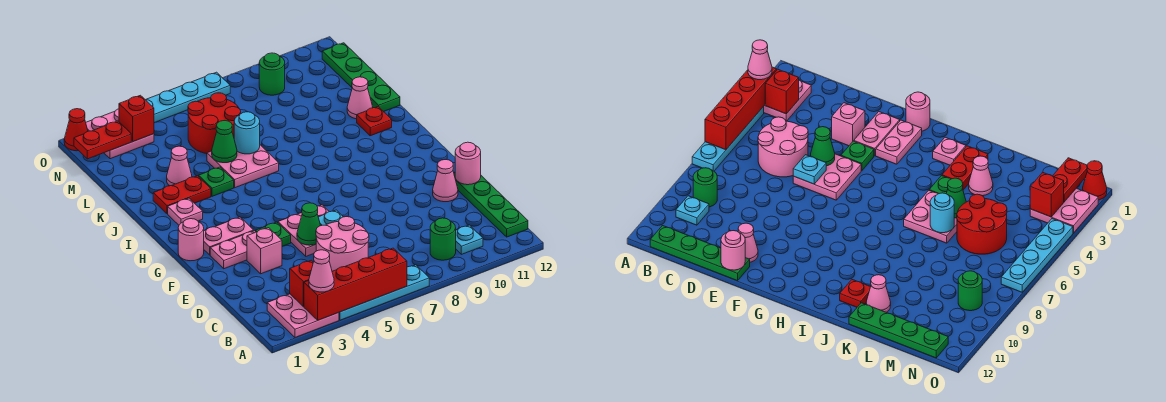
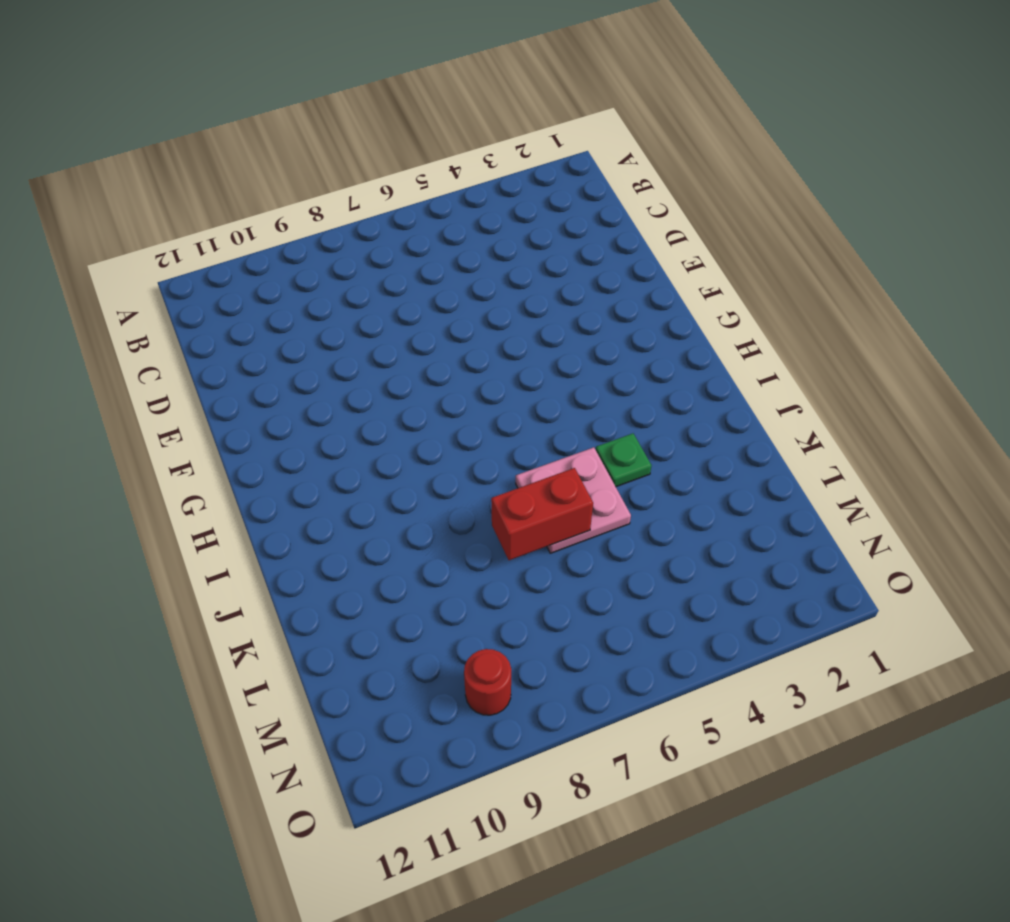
red 1x2 brick [491,468,593,560] -> cyan 1x1 round brick [234,112,260,154]
red 1x1 round brick [464,649,511,715] -> green 1x1 round brick [259,53,285,95]
none -> pink 2x2 plate [267,294,339,337]
none -> cyan 1x4 plate [339,265,429,320]
none -> green 1x1 round brick [430,218,456,260]
none -> cyan 1x1 plate [456,225,483,254]

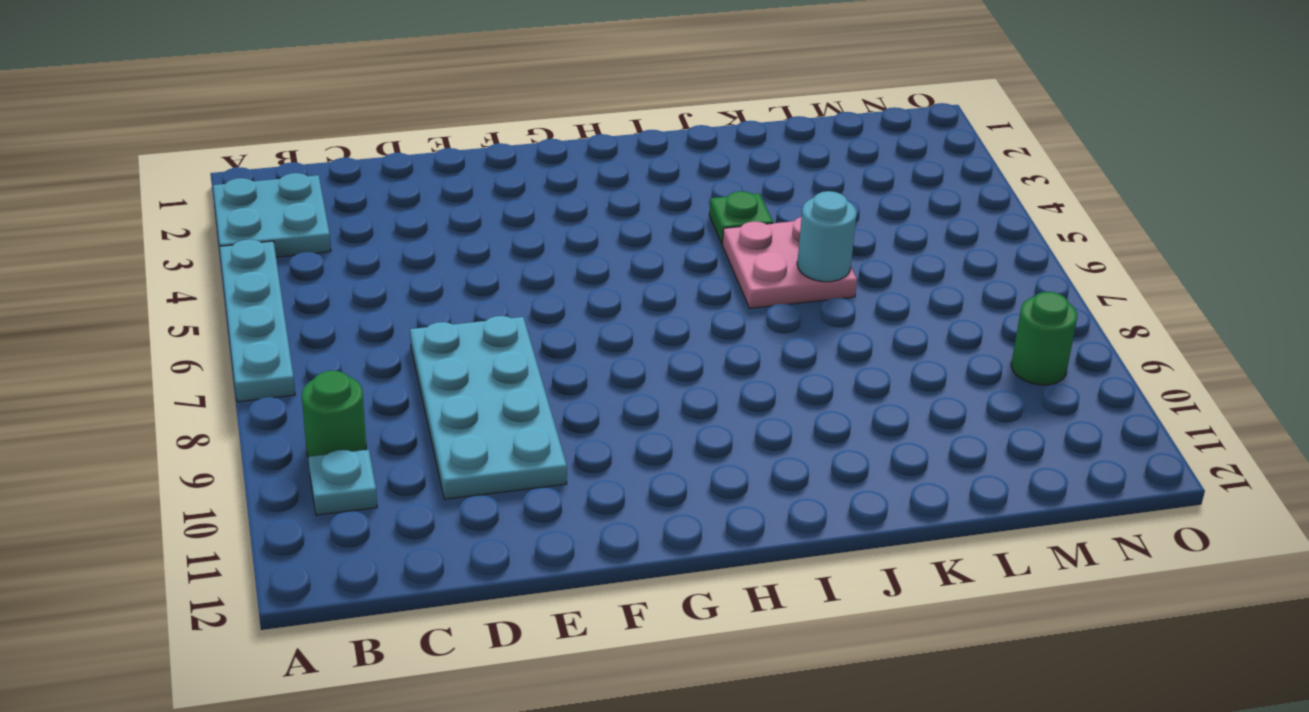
cyan 2x2 plate [213,173,331,257] -> pink 2x2 plate [267,294,339,337]
cyan 2x4 plate [410,316,567,499] -> none
none -> green 1x4 plate [454,173,528,237]
none -> pink 2x2 round brick [316,217,369,271]
none -> pink 1x1 brick [247,228,282,274]
none -> pink 2x2 plate [278,205,329,256]

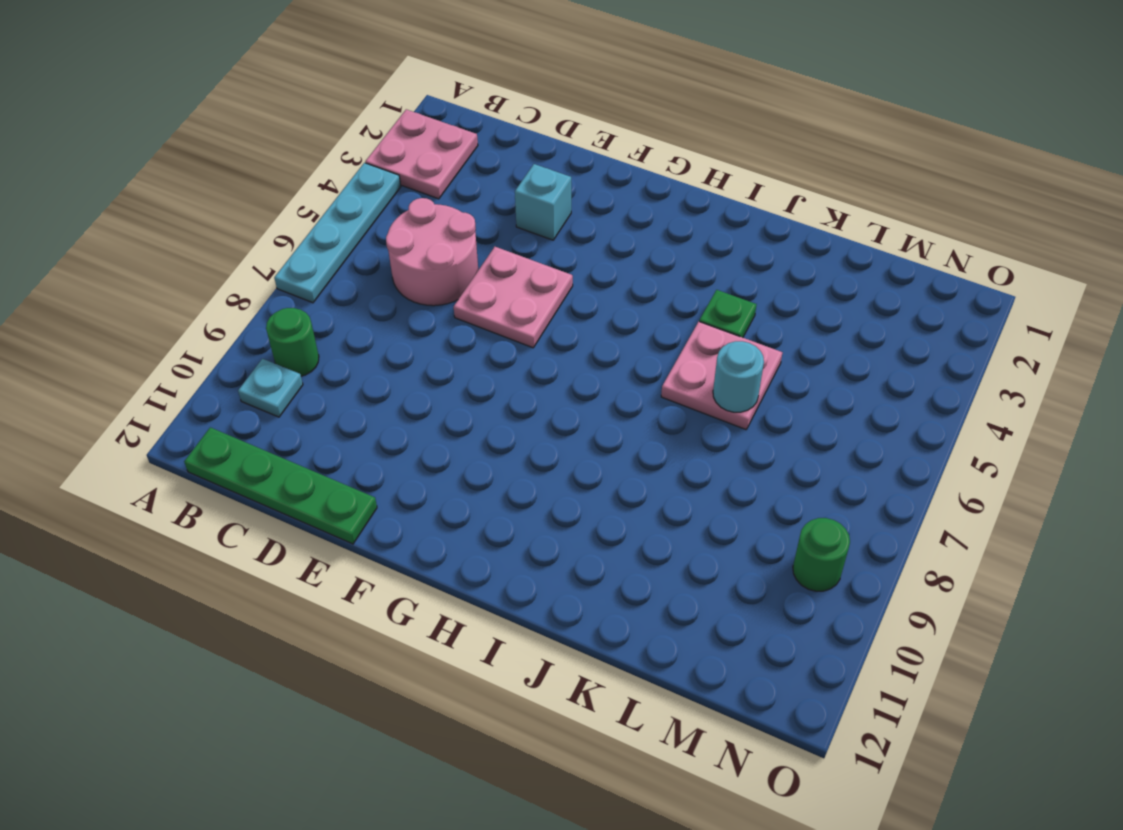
cyan 1x1 brick [515,164,571,240] -> pink 1x1 brick [247,228,282,274]
none -> pink 1x1 cone [433,160,458,202]
none -> pink 1x2 plate [210,231,255,269]
none -> green 1x1 plate [255,222,291,246]
none -> pink 1x1 round brick [178,219,204,261]

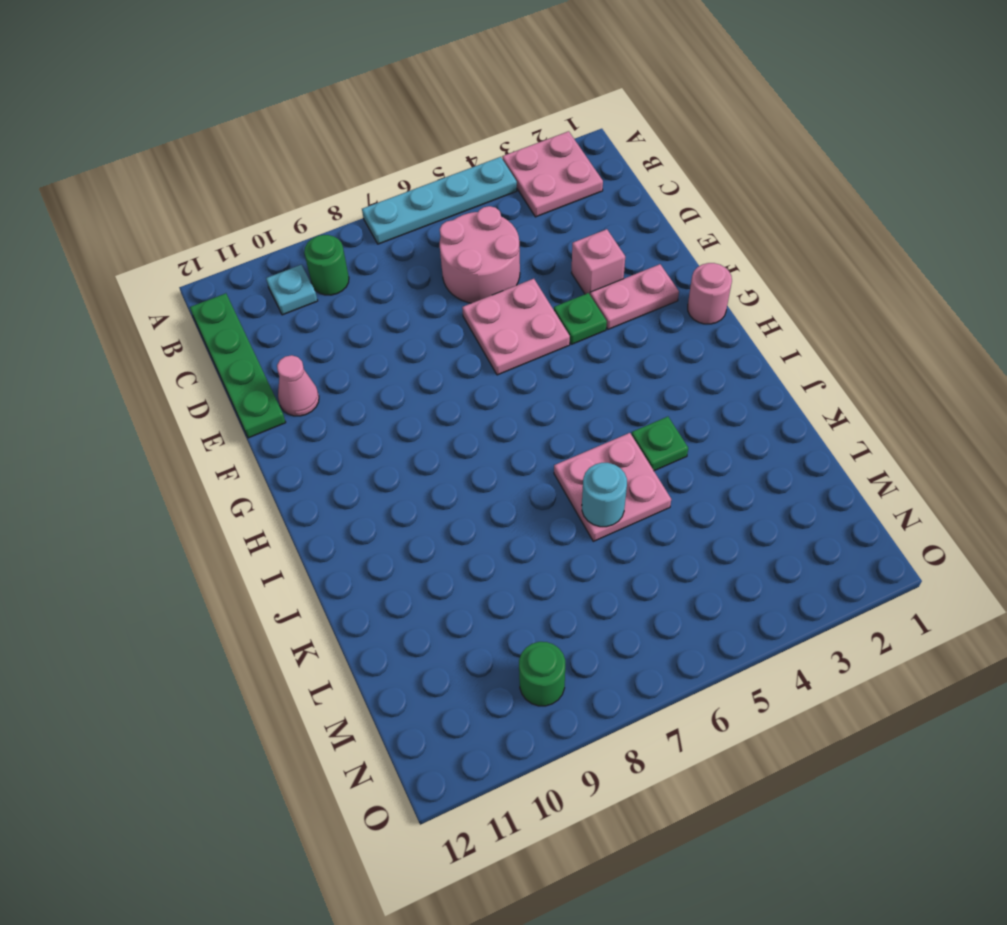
none -> pink 1x2 plate [204,217,254,255]
none -> pink 1x1 plate [168,198,203,225]
none -> red 1x2 plate [153,176,211,214]
none -> red 1x1 plate [357,107,392,136]

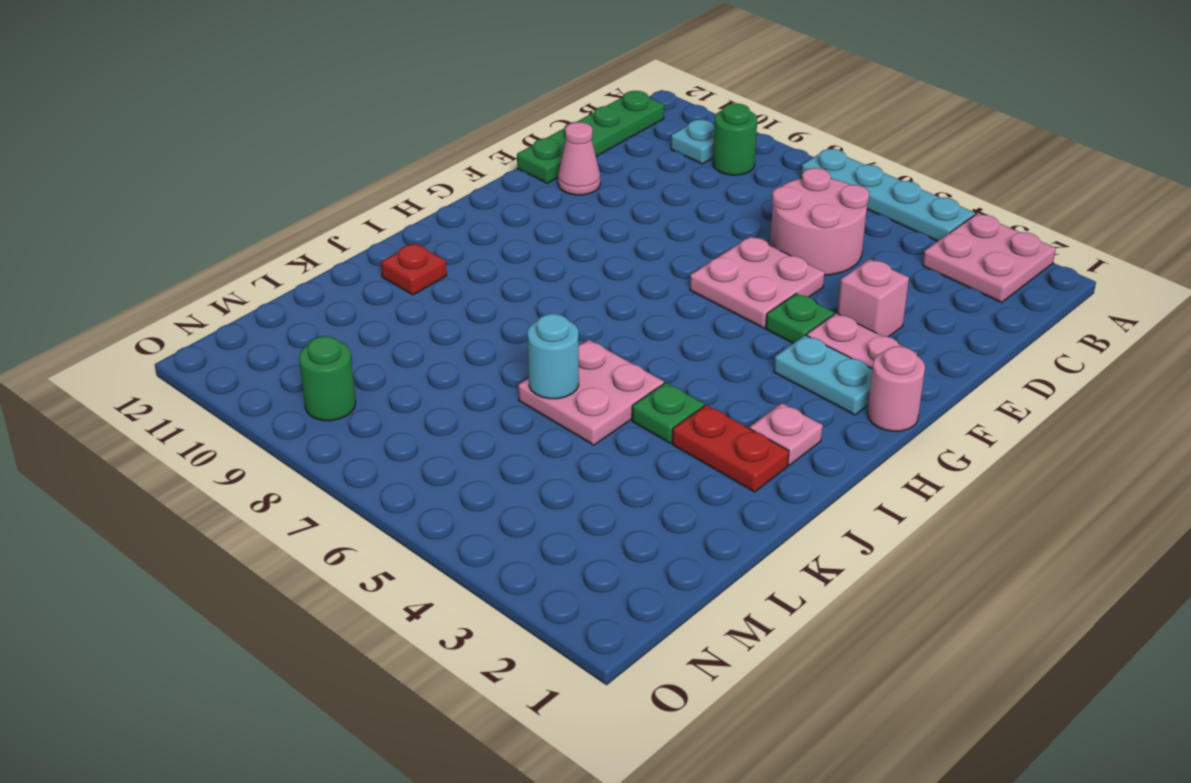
cyan 1x2 plate [774,335,872,415] -> pink 1x2 plate [204,217,254,255]
none -> pink 1x1 cone [167,146,192,186]
none -> pink 1x1 cone [347,77,373,119]
none -> green 1x4 plate [322,43,400,112]
none -> red 2x2 round brick [188,93,241,154]

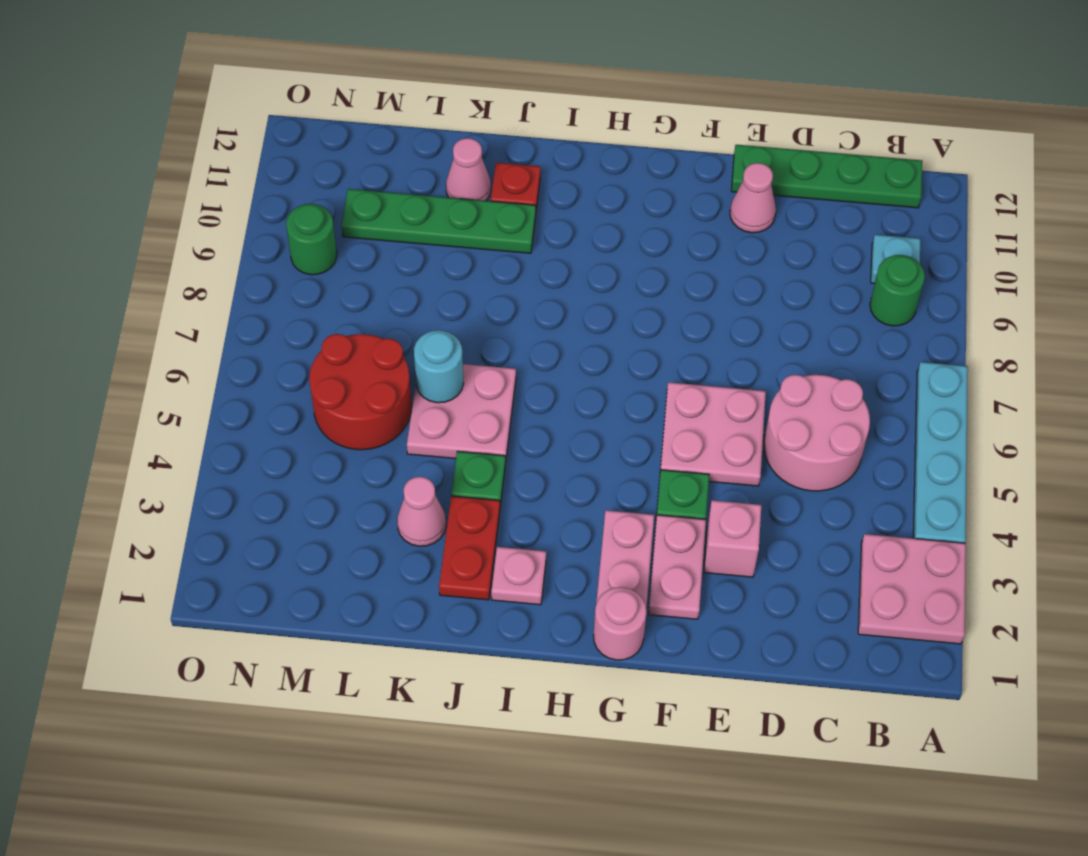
green 1x4 plate [341,189,536,253] -> green 1x4 plate moved to [322,43,400,112]
none -> pink 2x2 plate [86,109,154,159]
none -> red 1x1 cone [64,109,88,151]
none -> cyan 1x4 plate [146,72,230,123]
none -> red 1x4 brick [304,248,407,320]

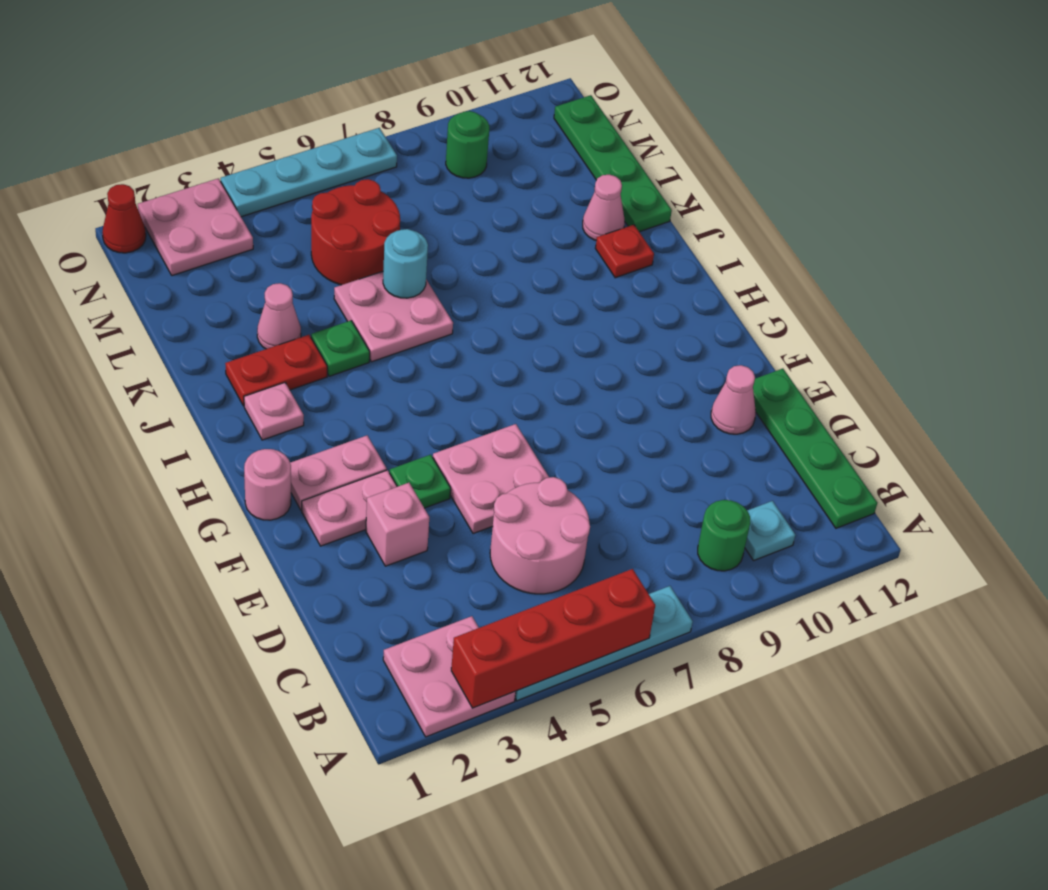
none -> red 1x1 brick [290,260,313,307]
none -> green 1x1 cone [297,203,321,245]
none -> cyan 1x1 plate [318,210,343,226]
none -> pink 1x1 round brick [455,142,481,185]

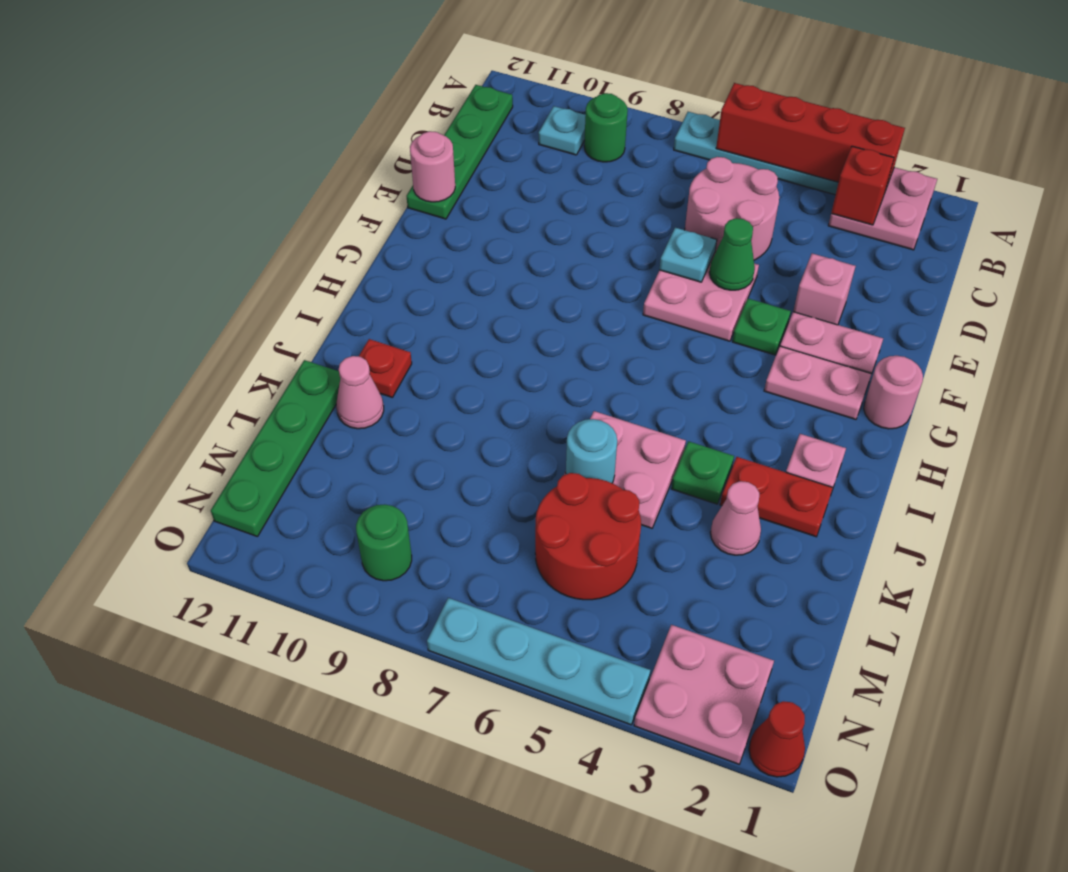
none -> pink 1x1 cone [433,160,458,202]
none -> green 1x1 cone [212,121,237,163]
none -> red 1x2 plate [74,121,131,159]
none -> red 1x1 brick [119,95,154,142]

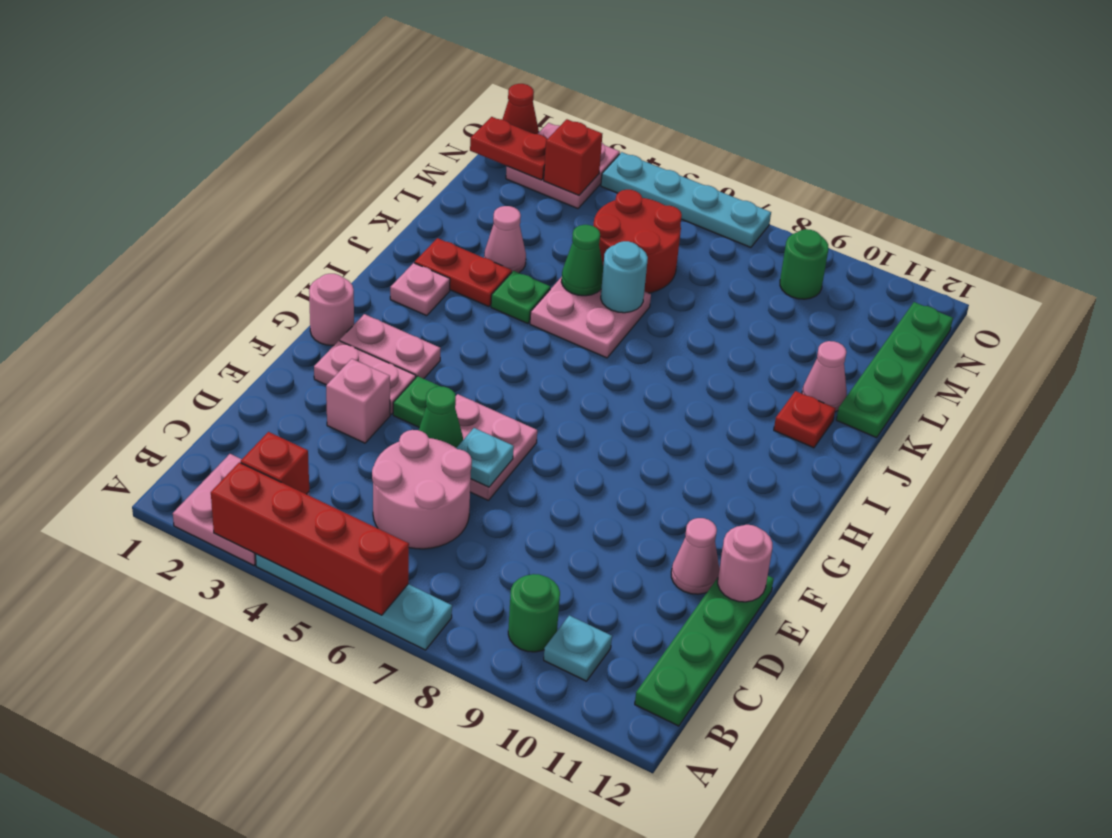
none -> pink 1x1 cone [309,250,334,292]

